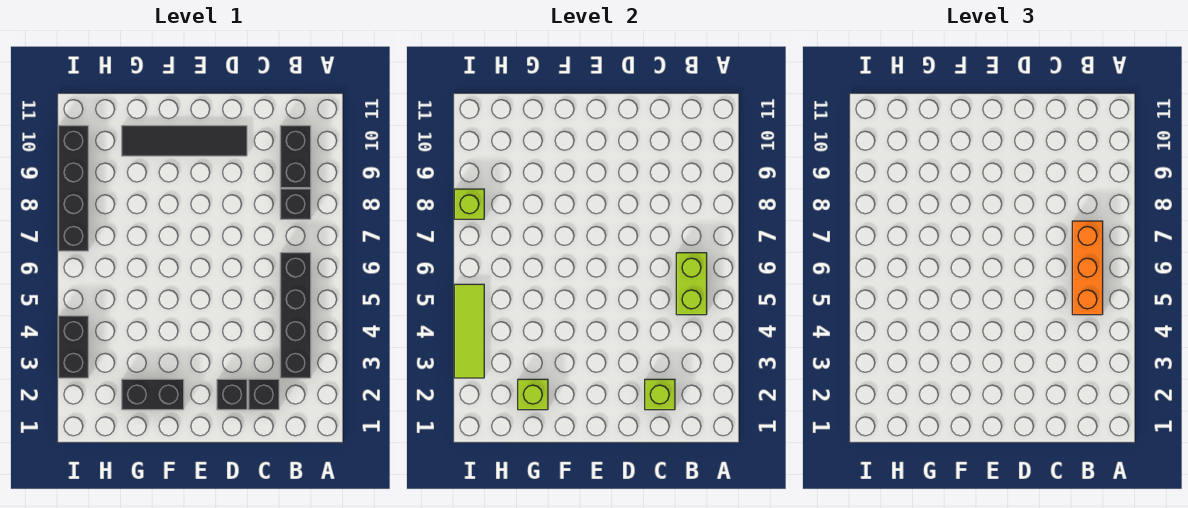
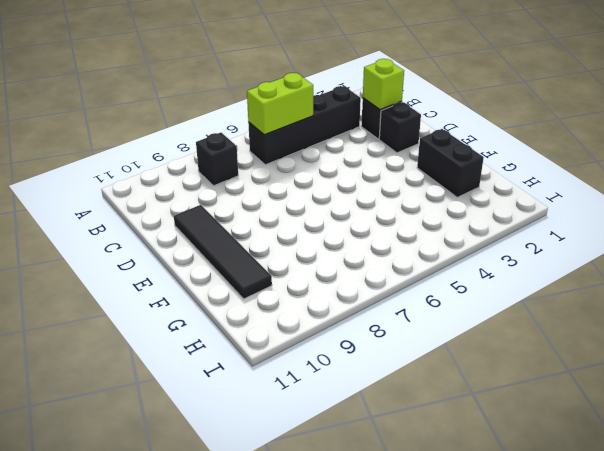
none -> black 1x2 brick [280,126,311,188]
none -> black 1x2 brick [58,316,88,378]
none -> black 1x4 brick [58,126,88,251]

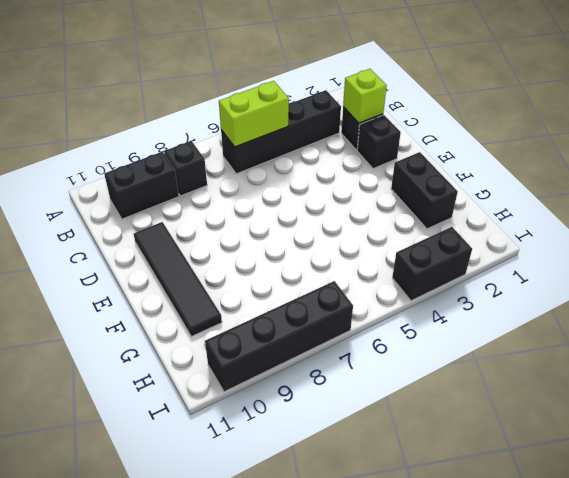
none -> lime 1x1 brick [518,379,548,410]
none -> lime 1x3 tile [454,284,484,378]
none -> lime 1x1 brick [454,189,484,219]

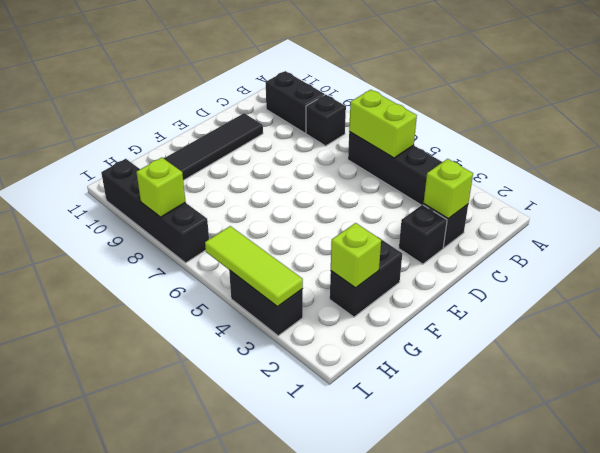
none -> orange 1x3 brick [1072,221,1103,315]

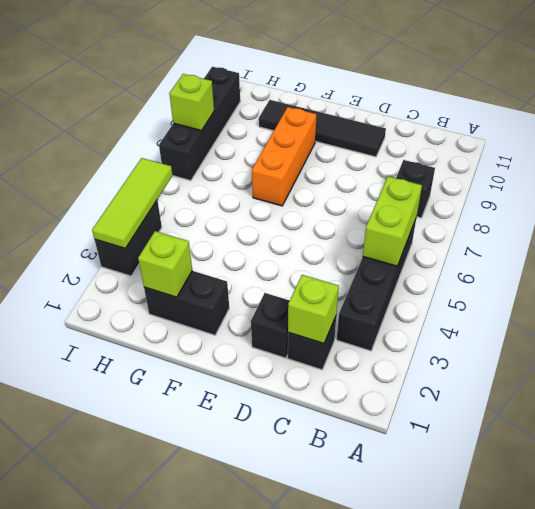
orange 1x3 brick [252,107,316,206] -> orange 1x3 brick moved to [1072,221,1103,315]
none -> black 1x2 brick [280,126,311,188]

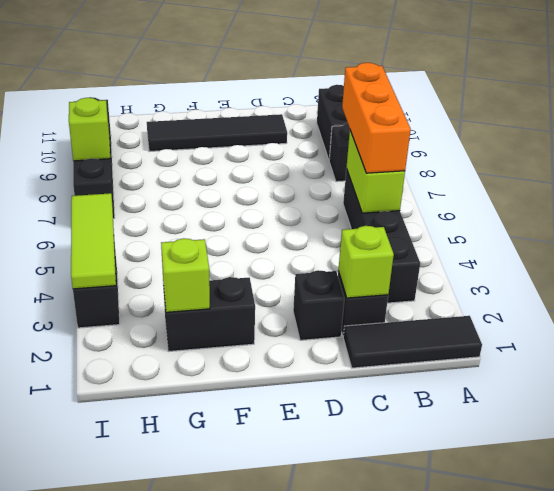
black 1x3 tile [343,316,482,368] -> none

